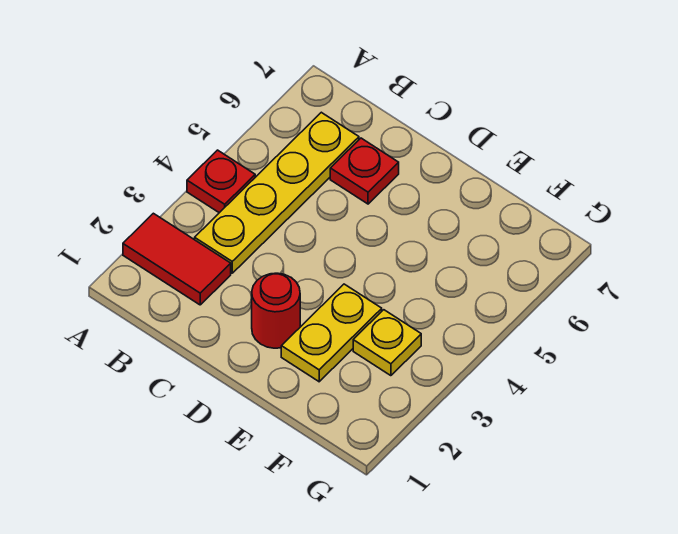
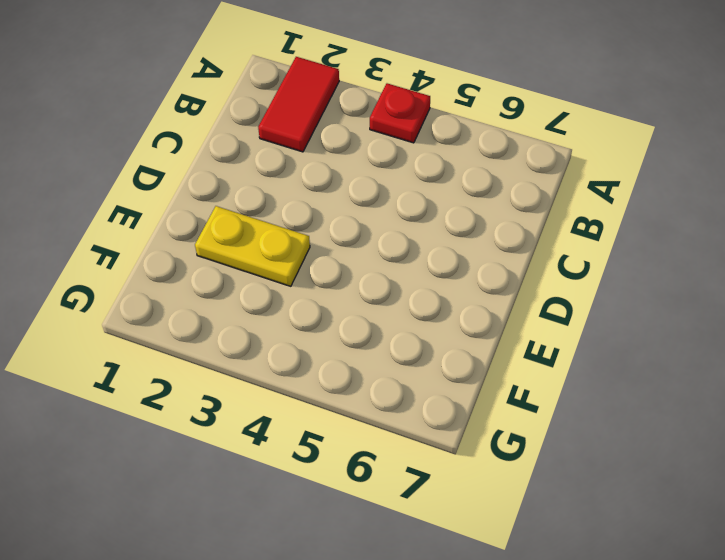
none -> yellow 1x4 plate [195,112,359,273]
none -> red 1x1 plate [330,138,399,204]

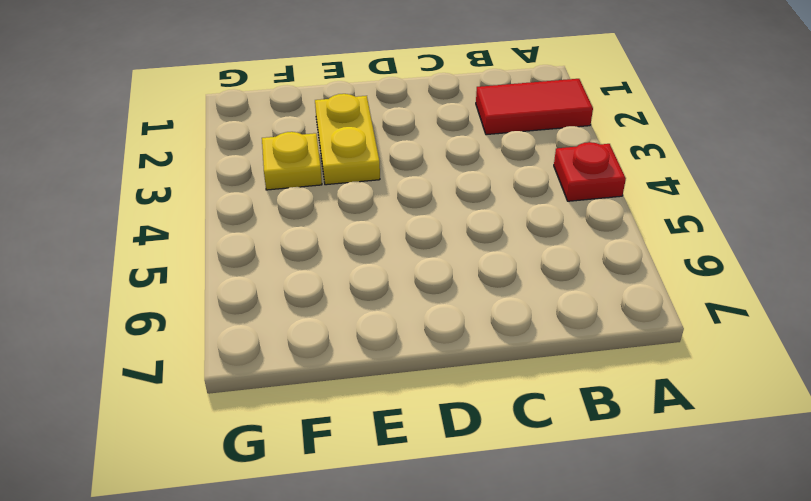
none -> yellow 1x4 plate [195,112,359,273]
none -> red 1x1 plate [330,138,399,204]

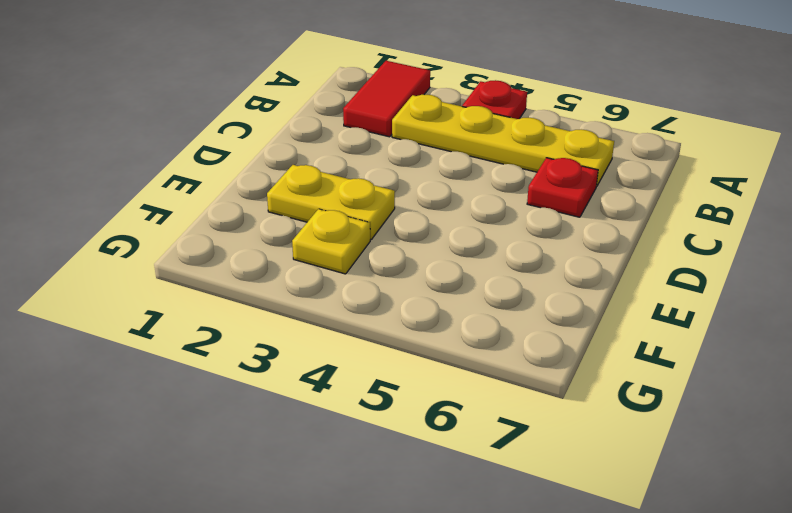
none -> red 1x1 round brick [252,273,300,348]

